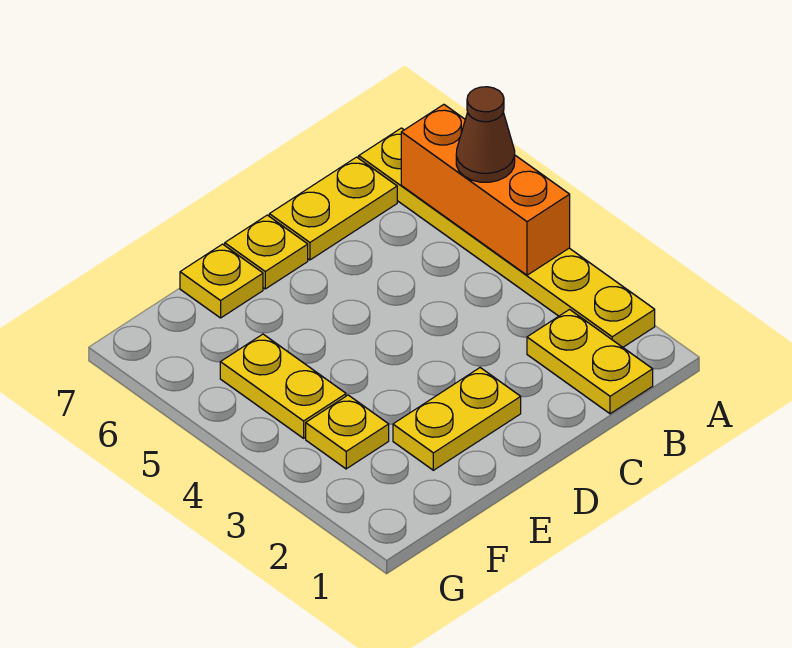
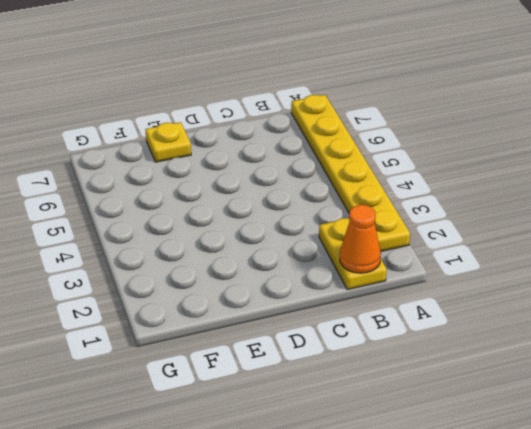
orange 1x1 cone [340,205,381,273] -> none
none -> yellow 1x2 plate [269,157,397,260]
none -> yellow 1x2 plate [393,368,521,470]

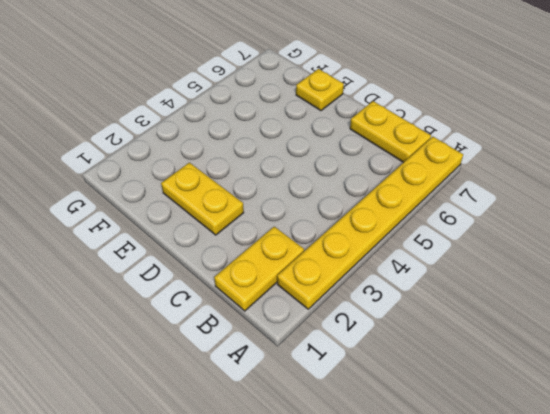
none -> yellow 1x1 plate [225,215,308,289]
none -> yellow 1x1 plate [306,395,389,469]

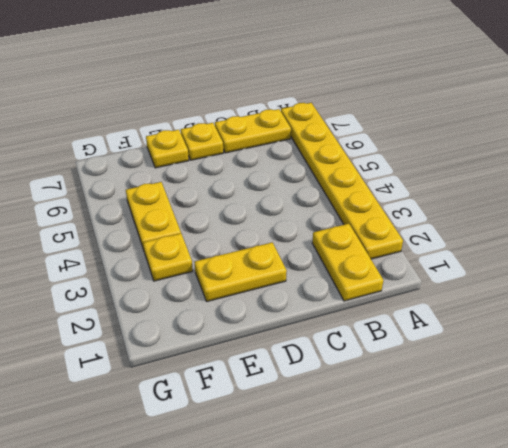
none -> orange 1x3 brick [401,105,570,275]
none -> brown 1x1 cone [456,87,515,182]

